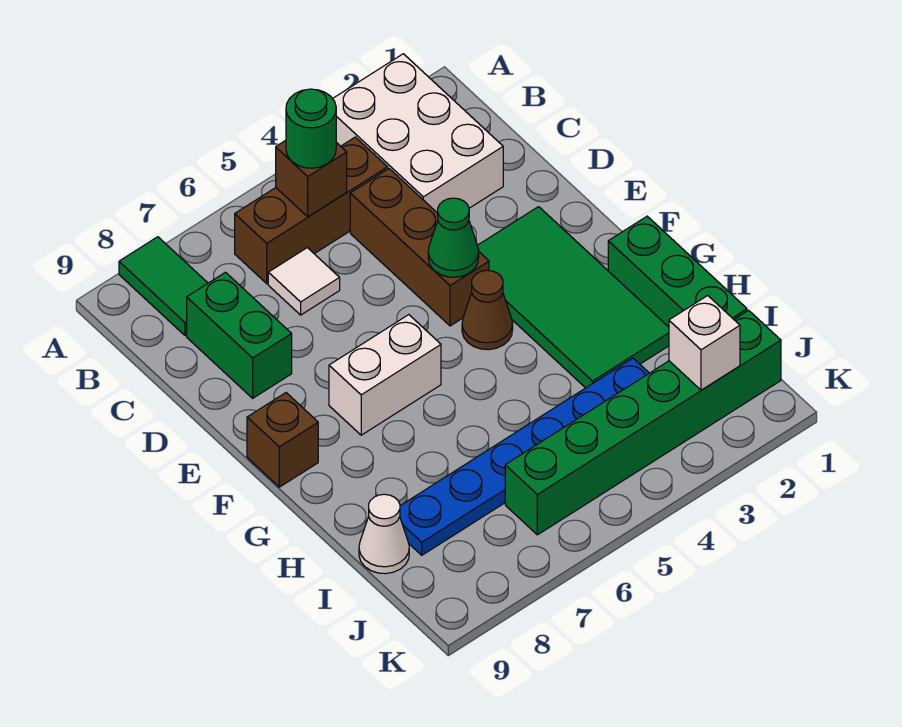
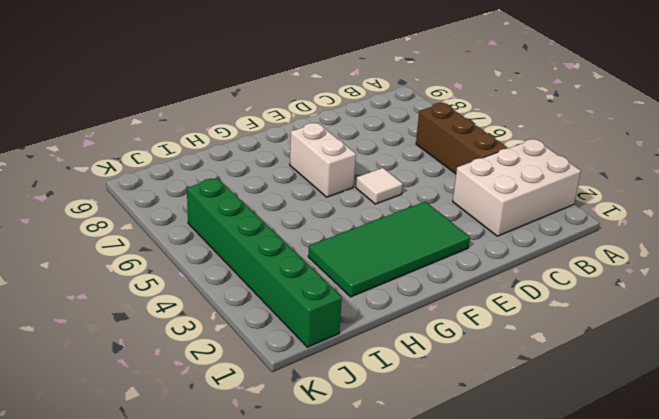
white 1x1 tile [356,168,403,204] -> white 1x1 tile moved to [268,248,340,315]
none -> green 1x2 tile [119,237,208,335]
none -> brown 1x3 brick [350,169,489,326]
none -> green 1x2 brick [187,272,292,398]

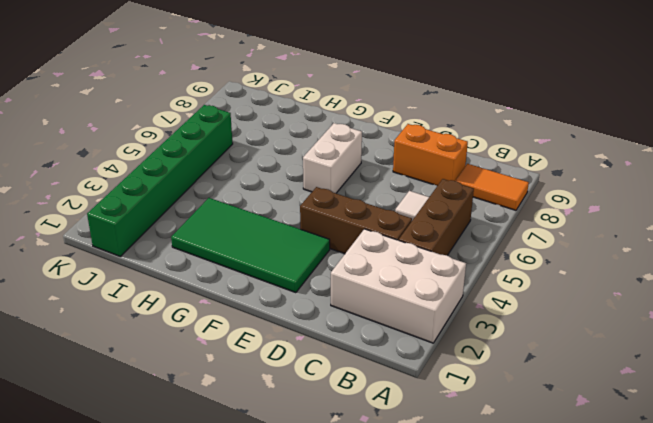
orange 1x2 tile [455,164,529,210] -> green 1x2 tile [119,237,208,335]
orange 1x2 brick [393,124,468,186] -> green 1x2 brick [187,272,292,398]
none -> brown 1x1 cone [462,270,513,350]
none -> brown 1x1 brick [247,393,318,487]
none -> green 1x3 brick [608,216,747,327]

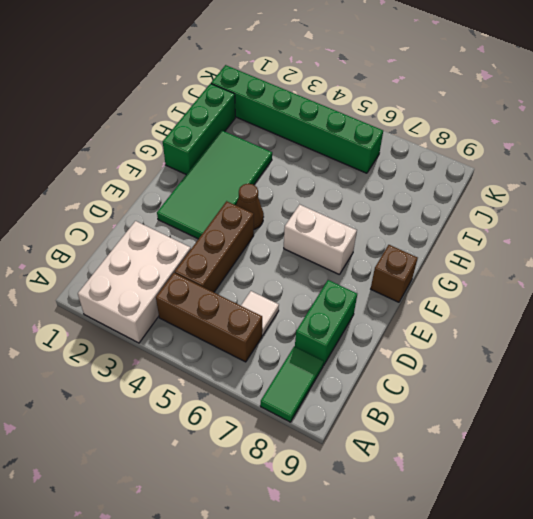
none -> blue 1x6 plate [400,358,649,555]
none -> white 1x1 cone [359,494,409,574]
none -> brown 1x1 brick [276,140,347,217]

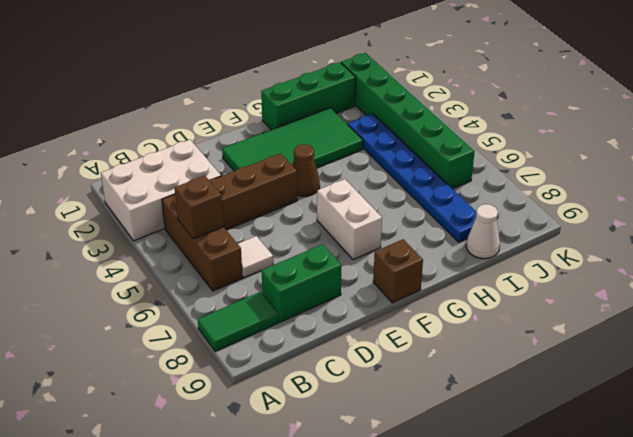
none -> green 1x1 cone [428,198,479,277]
none -> white 1x1 brick [669,296,740,390]
none -> green 1x1 round brick [286,89,336,168]

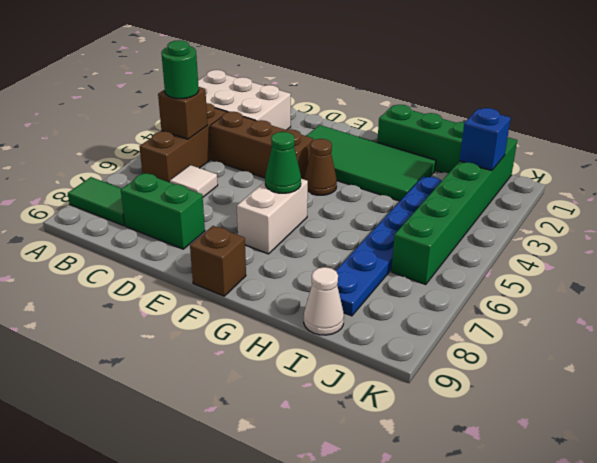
green 1x1 cone [265,132,301,193] -> green 1x1 cone moved to [428,198,479,277]
blue 1x1 brick [459,108,511,170] -> white 1x1 brick [669,296,740,390]

